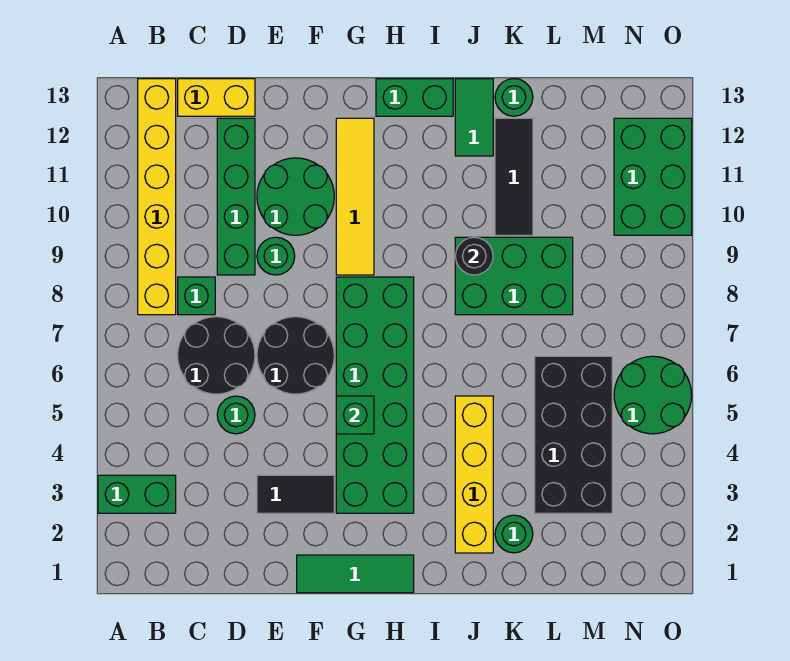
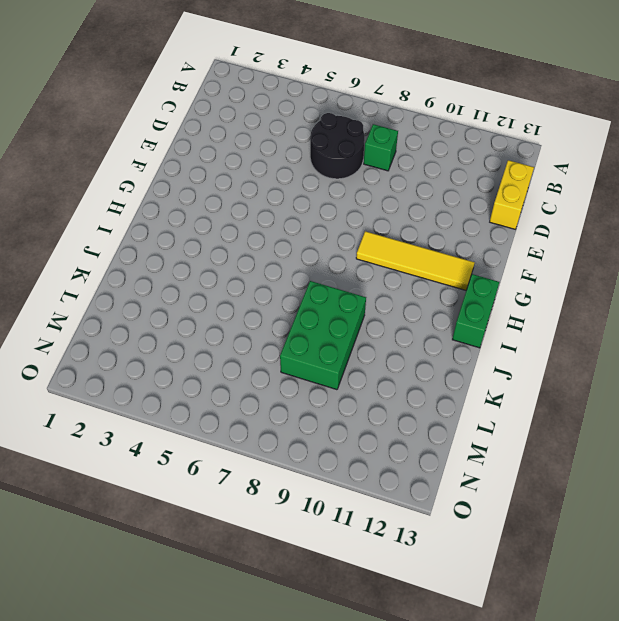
none -> green 1x2 brick [98,475,176,513]
none -> yellow 1x6 brick [138,79,176,315]
none -> green 1x1 round brick [217,396,255,434]

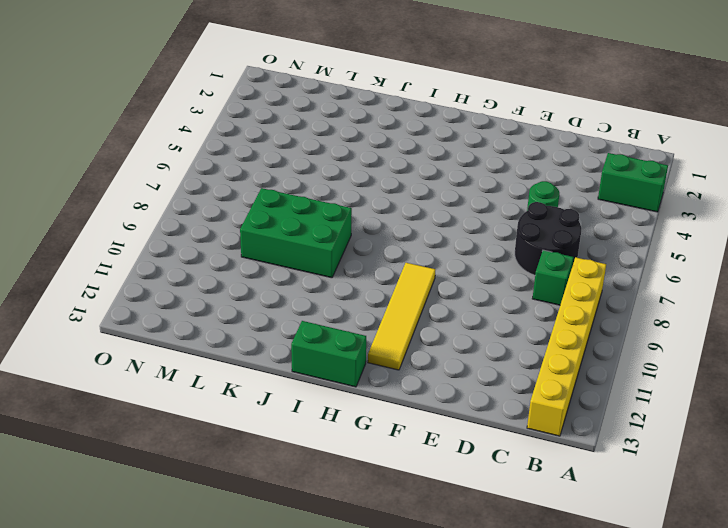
none -> yellow 1x2 brick [178,79,255,116]
none -> green 1x4 brick [217,118,255,275]
none -> black 1x2 tile [257,475,334,513]

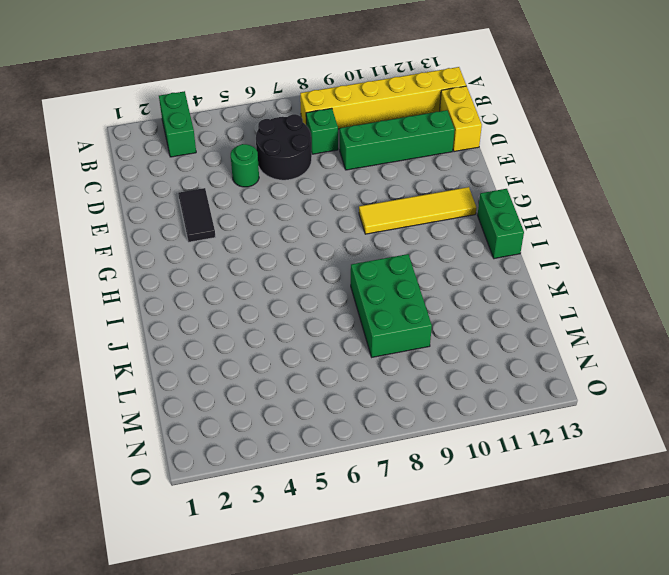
none -> black 2x2 round brick [257,317,334,394]
none -> green 1x1 round brick [257,237,295,275]
none -> green 2x2 round brick [257,158,334,235]

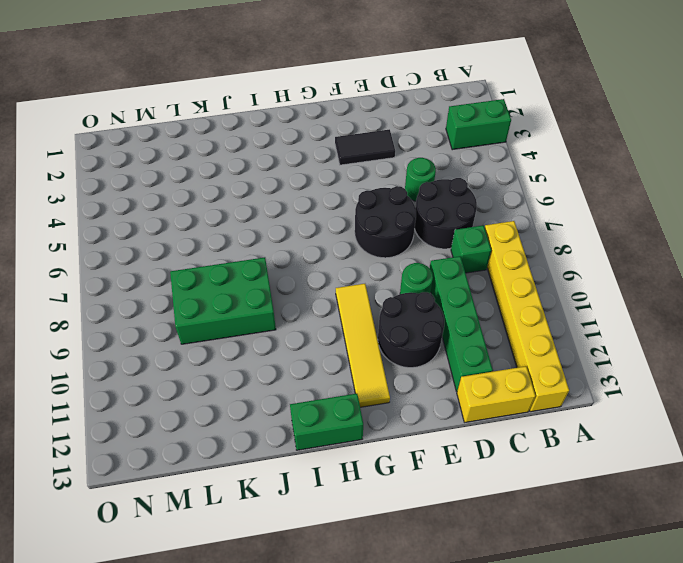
black 2x2 round brick [378,292,444,368] -> green 2x2 round brick [257,158,334,235]
none -> green 1x3 tile [297,555,414,593]
none -> green 2x6 brick [336,277,414,513]
none -> yellow 1x4 brick [455,396,493,553]

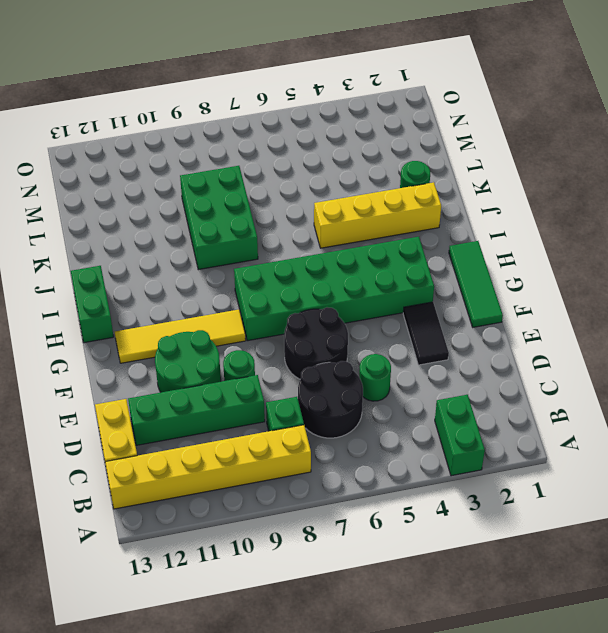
none -> green 1x2 tile [455,79,493,156]
none -> black 1x3 tile [495,118,533,235]
none -> green 1x1 round brick [495,79,533,116]

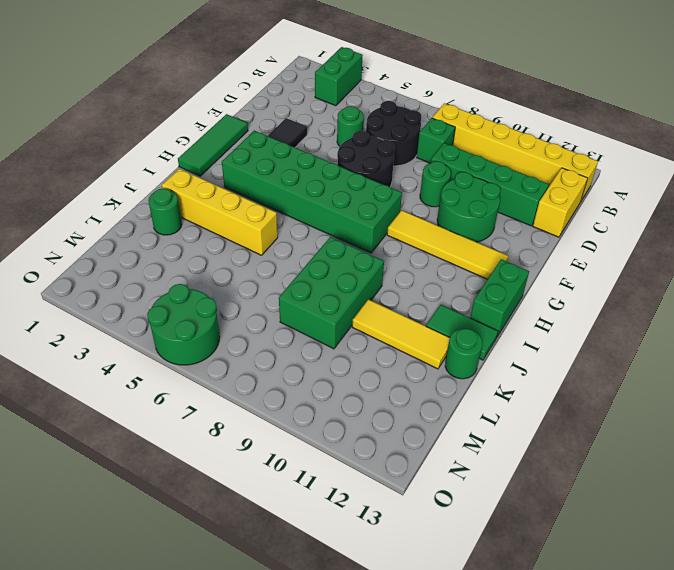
yellow 1x3 tile [352,299,450,369] -> black 1x3 tile [495,118,533,235]
none -> black 2x4 brick [535,356,612,513]
none -> green 2x3 brick [614,118,692,235]
none -> green 1x1 brick [336,396,374,434]

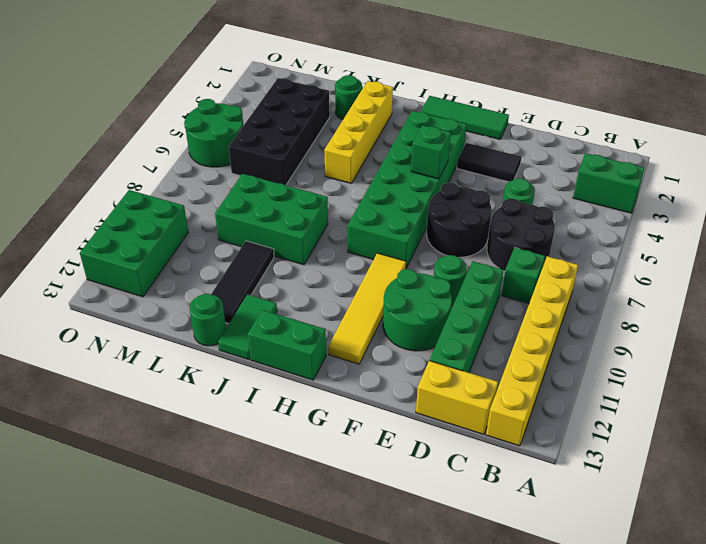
none -> black 1x1 round brick [455,237,493,275]

